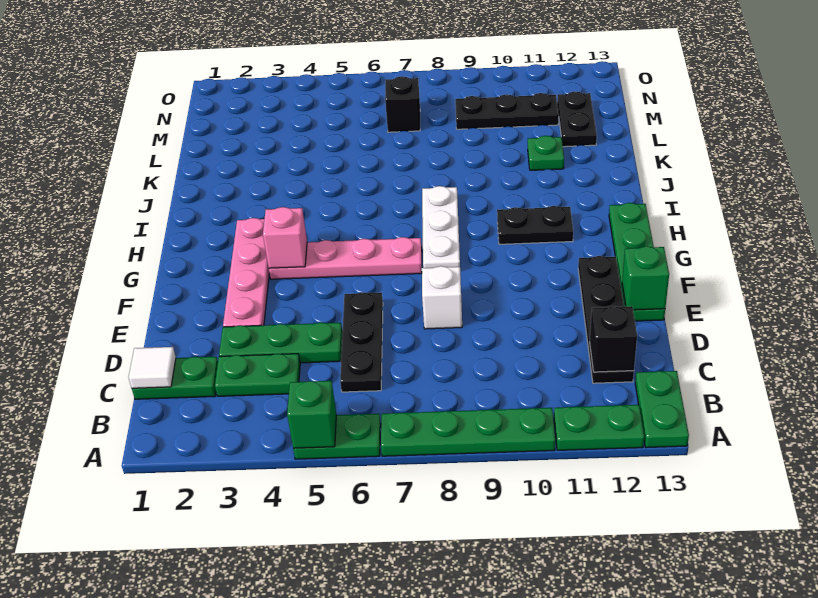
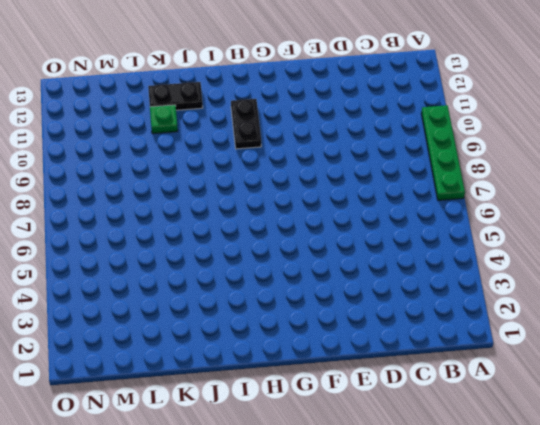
black 1x2 plate [148,82,203,110] -> black 1x2 plate moved to [557,92,597,147]
none -> green 1x2 plate [293,414,381,459]
none -> green 1x2 plate [554,405,644,450]
none -> green 1x2 plate [635,371,689,448]

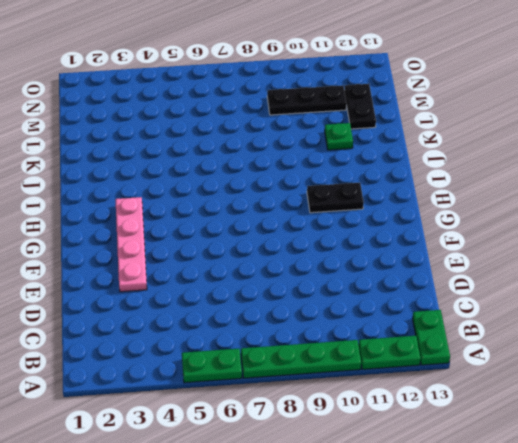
none -> green 1x2 plate [132,357,218,399]
none -> green 1x2 plate [215,354,300,396]
none -> black 1x3 plate [340,292,383,392]

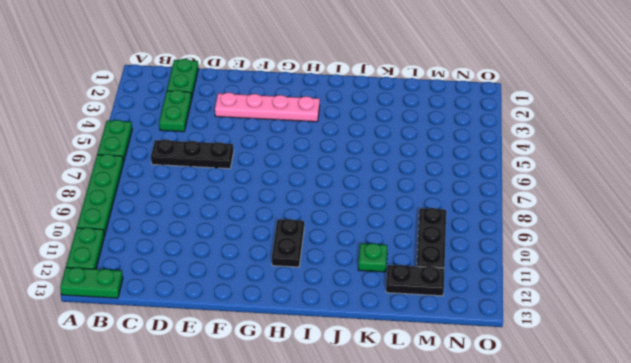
none -> black 1x4 plate [578,256,634,383]
none -> green 1x3 plate [219,322,342,363]
none -> white 1x1 brick [422,266,462,329]

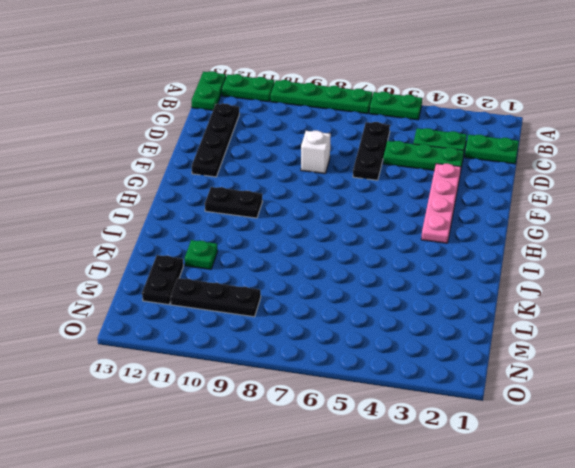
none -> green 1x4 plate [609,203,665,321]
none -> pink 1x4 plate [269,237,422,279]
none -> white 1x3 plate [422,186,460,268]

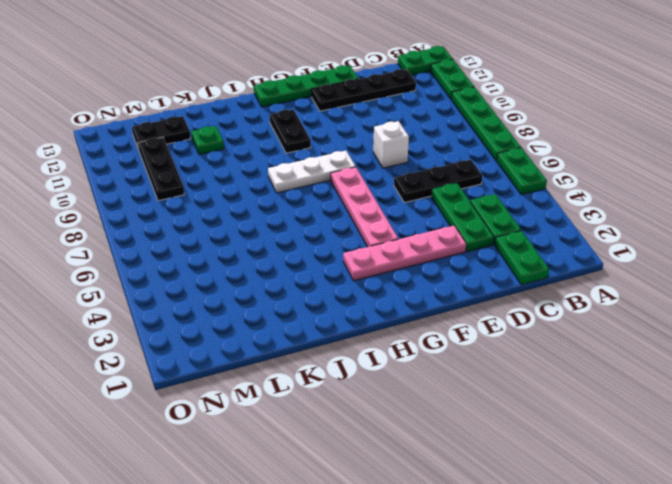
none -> black 1x1 brick [385,76,420,132]
none -> green 1x1 brick [287,381,336,449]
none -> white 1x1 tile [128,347,176,388]

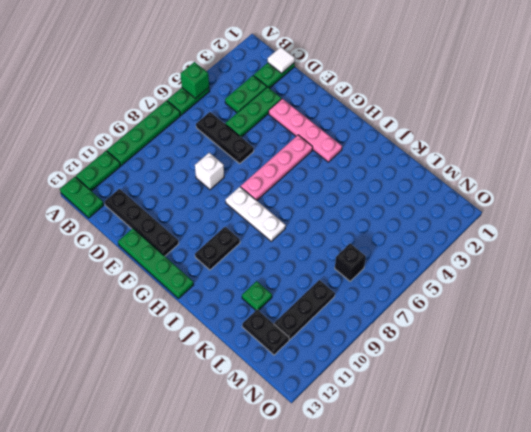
none -> black 1x1 brick [590,306,637,372]
none -> green 1x1 brick [622,246,669,310]
none -> pink 1x1 brick [263,207,307,268]

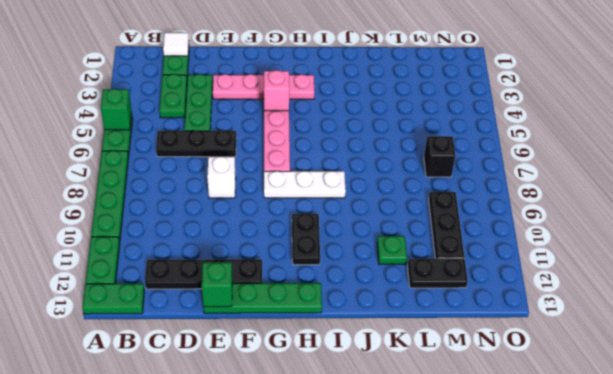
none -> black 1x1 brick [590,306,637,372]

